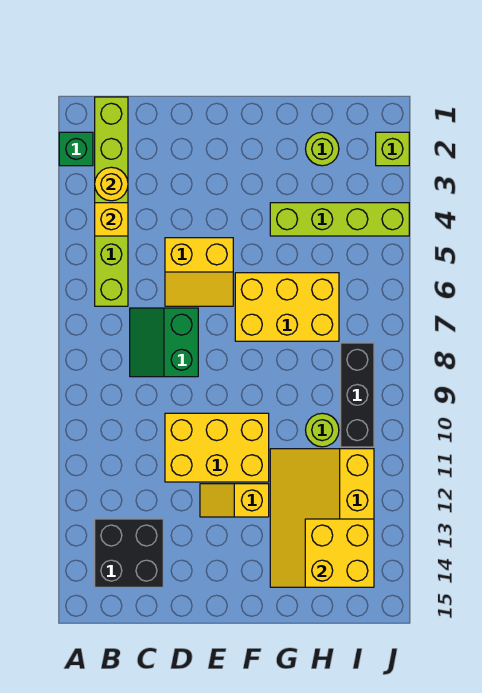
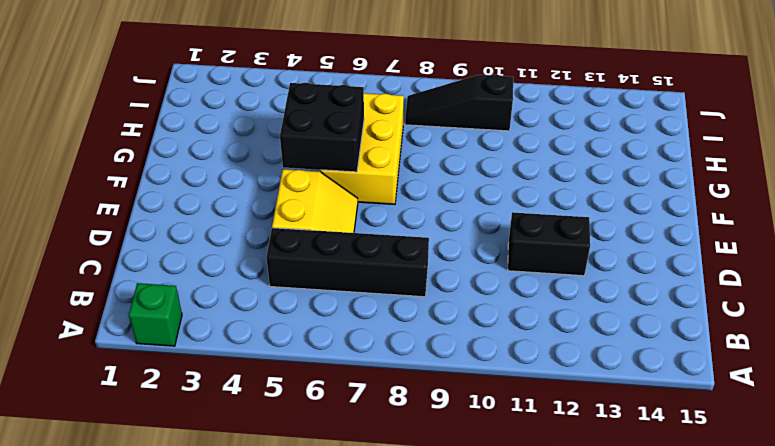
black 1x4 brick [266,228,429,297] -> green 2x2 slope [130,308,198,377]
black 1x2 brick [508,212,590,276] -> yellow 2x3 brick [165,413,269,482]
black 2x2 brick [280,83,364,172] -> black 2x2 brick moved to [95,519,163,587]
black 1x3 slope [405,75,513,131] -> black 1x3 brick [341,343,374,447]
none -> lime 1x6 brick [95,97,128,306]
none -> yellow 1x2 slope [200,484,269,517]
none -> lime 1x4 brick [270,203,409,236]

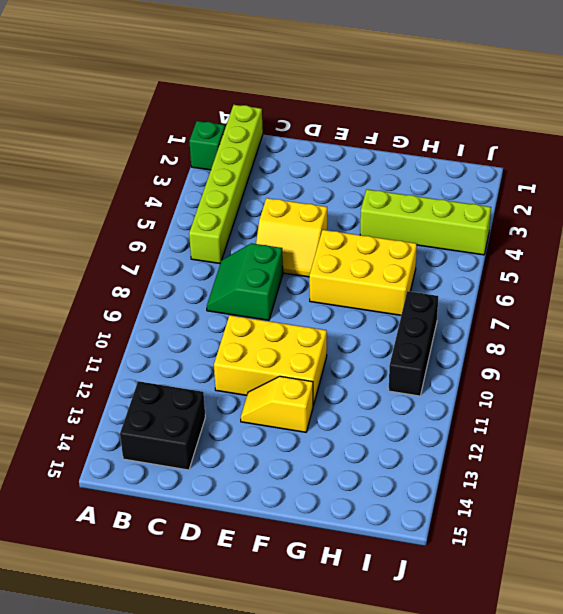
none -> yellow 3x4 slope [270,449,374,587]
none -> lime 1x1 round brick [306,132,339,166]
none -> lime 1x1 round brick [306,413,339,447]

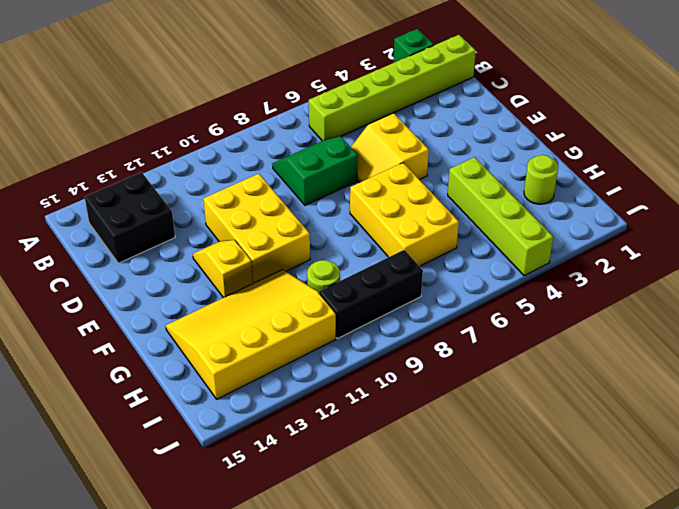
none -> lime 1x1 brick [376,132,409,166]
none -> yellow 1x1 round brick [95,167,128,201]
none -> yellow 1x1 brick [95,203,128,236]

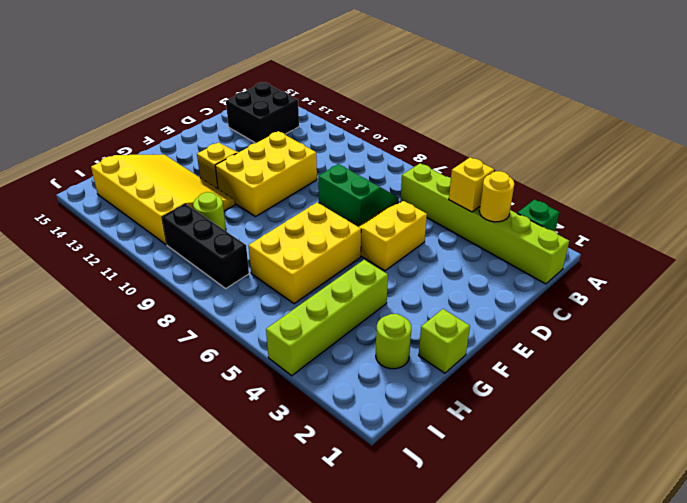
lime 1x1 brick [419,309,470,373] -> lime 1x1 brick moved to [376,132,409,166]
none -> yellow 2x2 brick [305,519,374,587]

